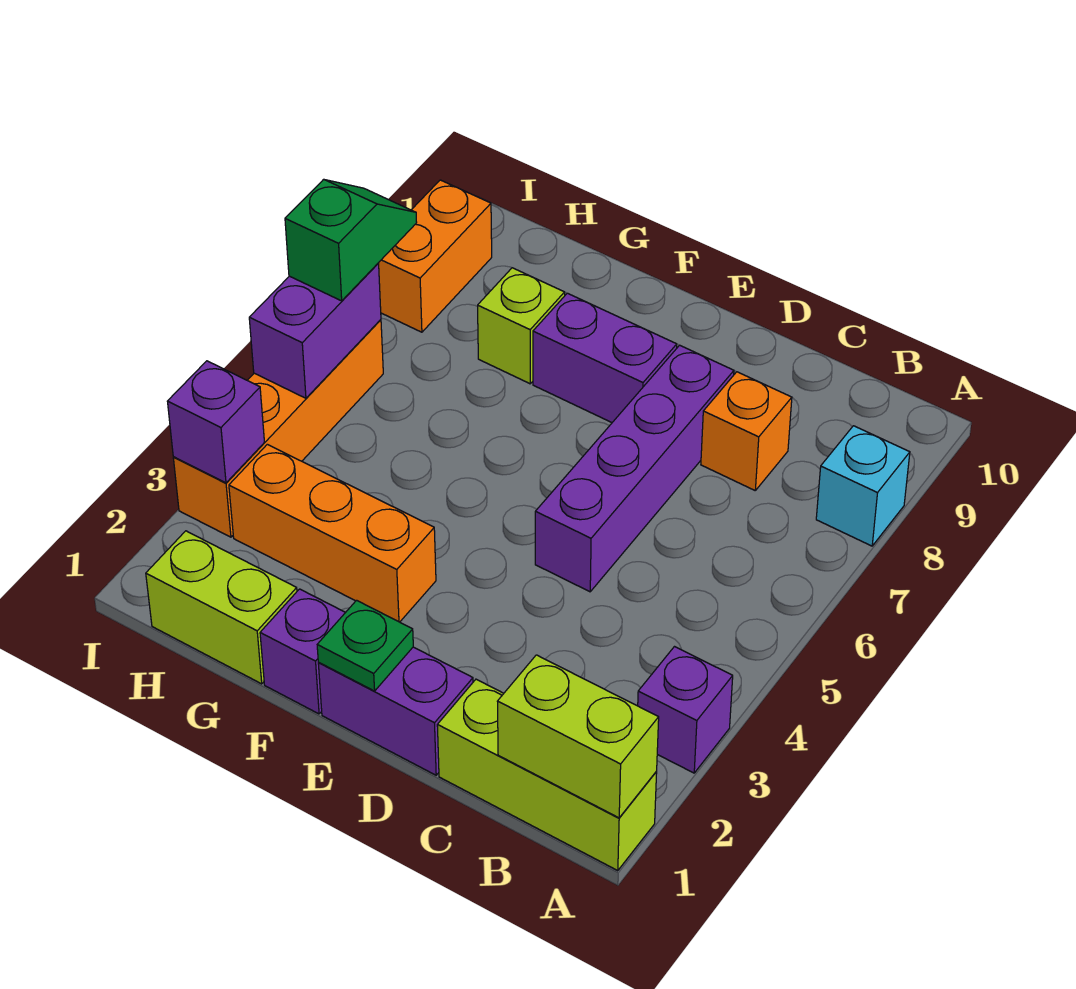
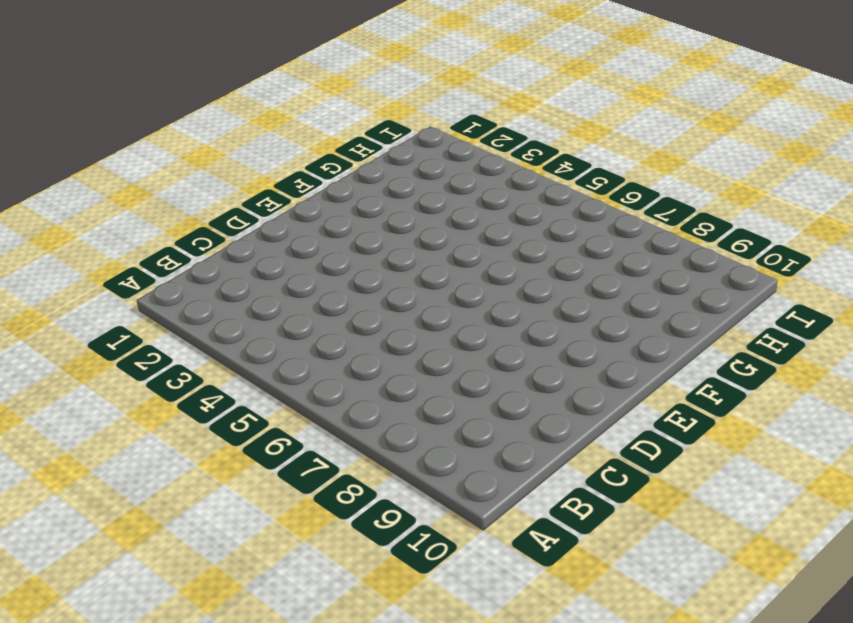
none -> lime 1x3 brick [437,679,657,871]
none -> purple 1x1 brick [638,647,733,773]
none -> cyan 1x1 brick [816,426,910,546]

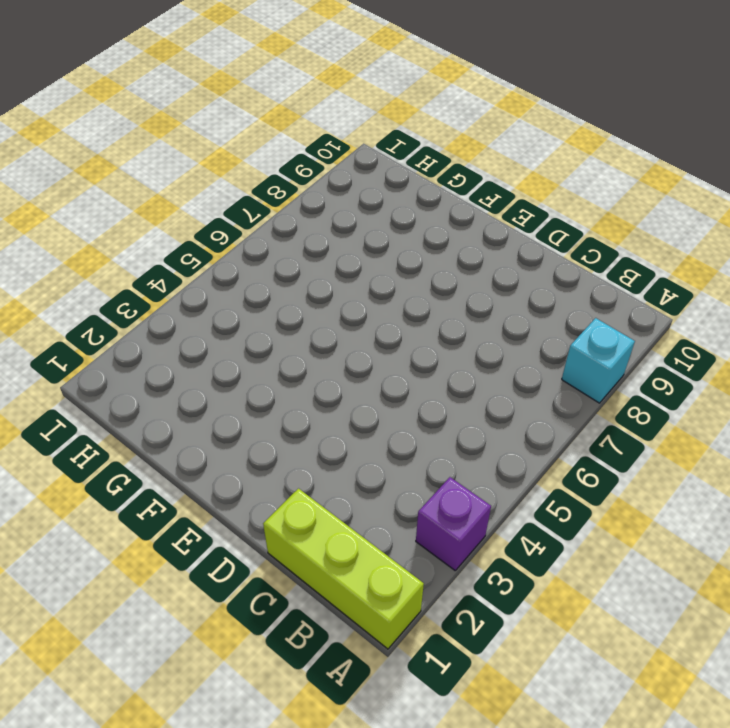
none -> orange 1x1 brick [701,372,792,490]
none -> purple 1x2 brick [318,647,473,775]
none -> purple 1x4 brick [535,345,734,592]

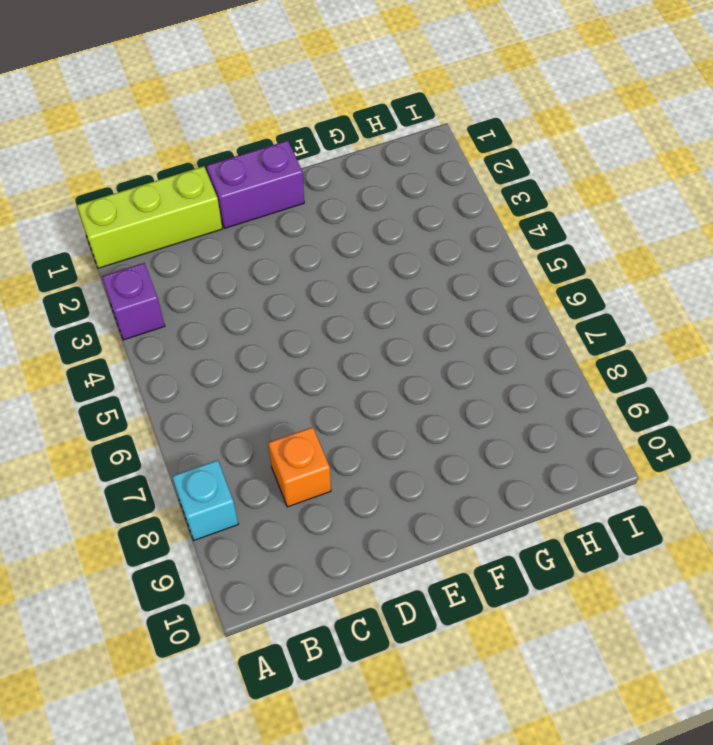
none -> purple 1x4 brick [535,345,734,592]
none -> purple 1x2 brick [533,293,677,422]
none -> purple 1x1 brick [260,589,346,714]

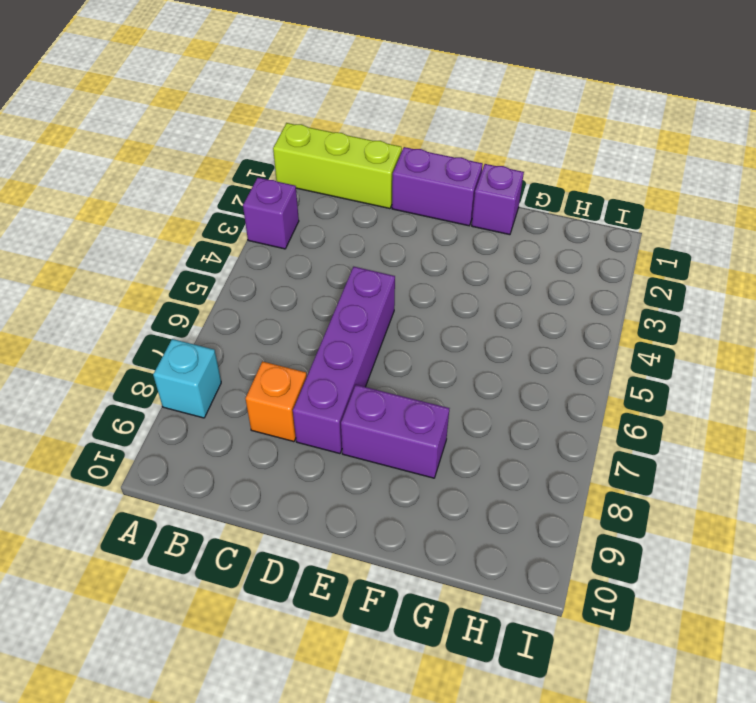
none -> orange 1x3 brick [229,444,436,622]
none -> lime 1x2 brick [146,531,297,684]
none -> lime 1x1 brick [478,268,565,384]

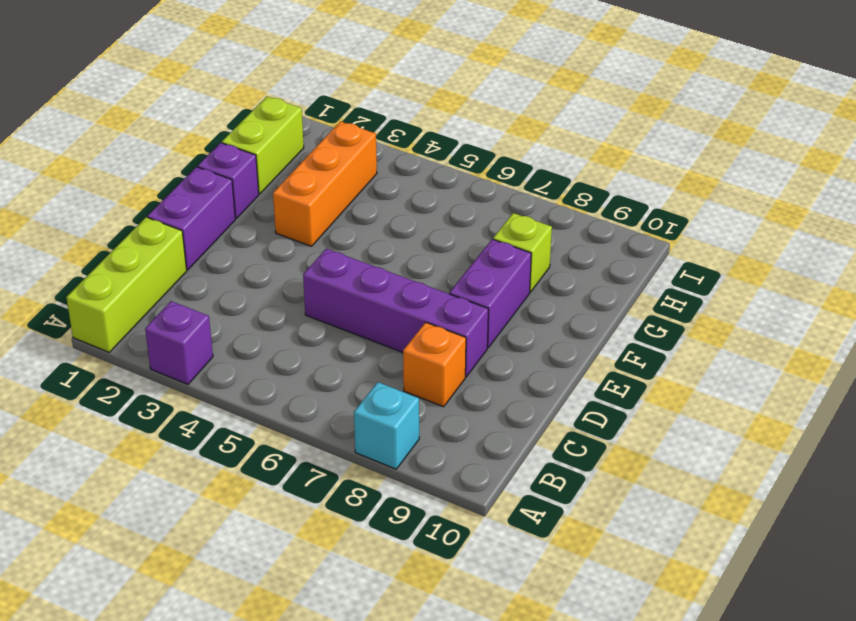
none -> orange 1x4 brick [173,320,383,537]
none -> orange 1x2 brick [379,180,492,332]
none -> lime 1x2 brick [497,655,659,818]

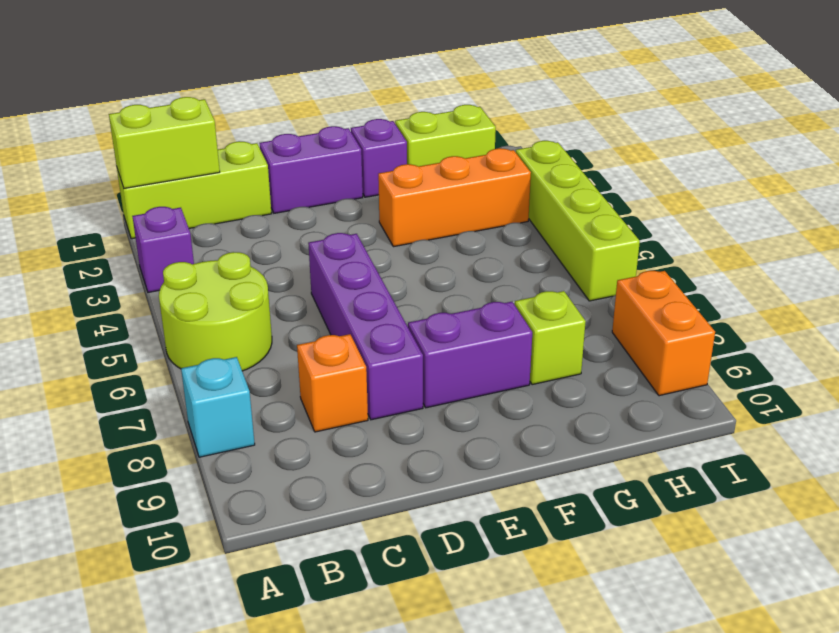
lime 2x2 round brick [159,252,272,371] -> none
lime 1x4 brick [516,141,640,301] -> orange 1x4 brick [173,320,383,537]
none -> green 1x1 plate [317,600,413,691]
none -> purple 1x1 brick [167,361,264,483]
none -> purple 1x2 brick [249,263,381,398]

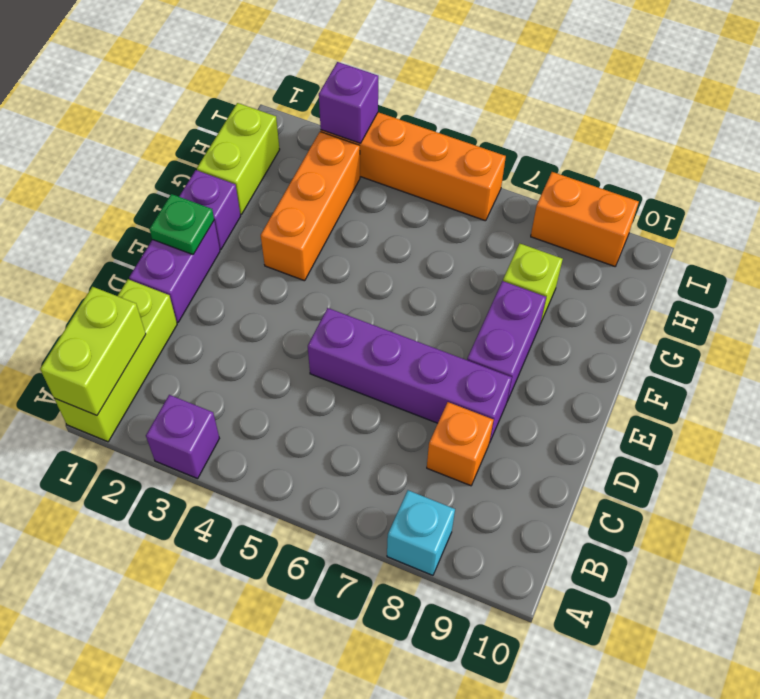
none -> purple 1x2 brick [249,263,381,398]
none -> green 1x2 slope [285,179,417,301]

